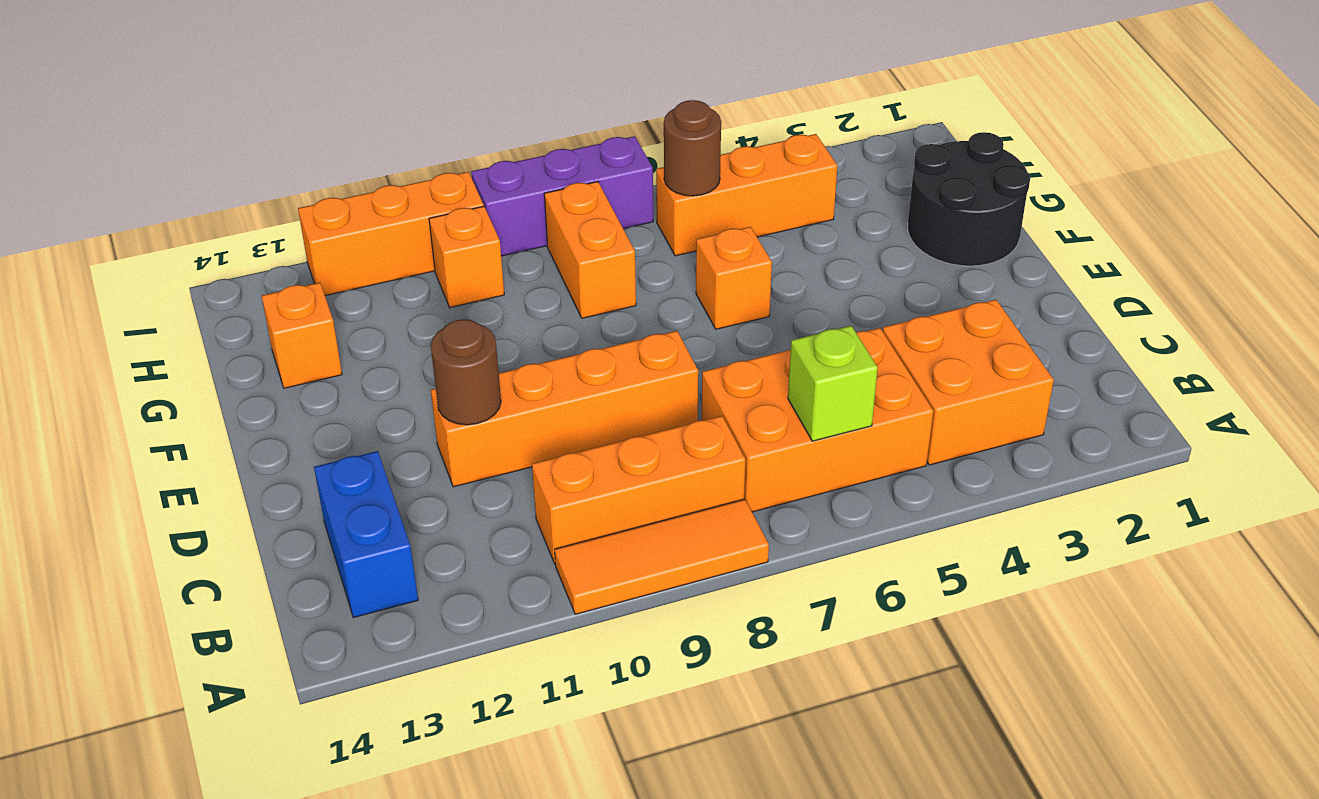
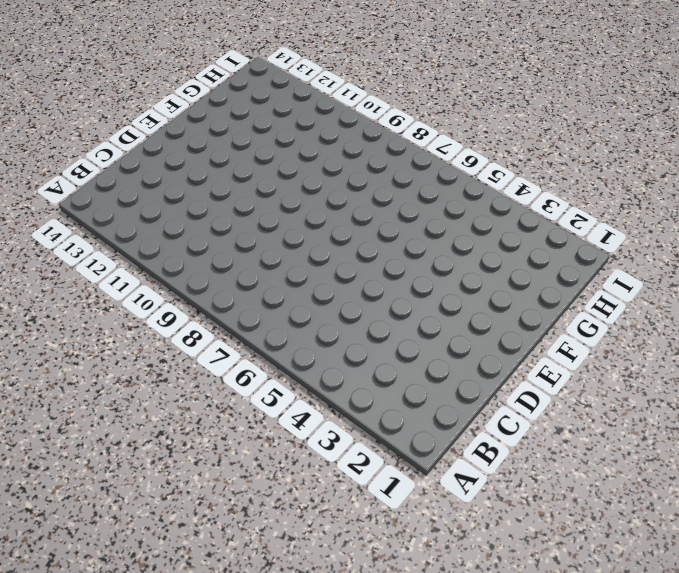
none -> orange 1x3 tile [555,499,769,614]
none -> orange 2x2 brick [883,300,1054,465]
none -> orange 2x3 brick [702,328,933,512]

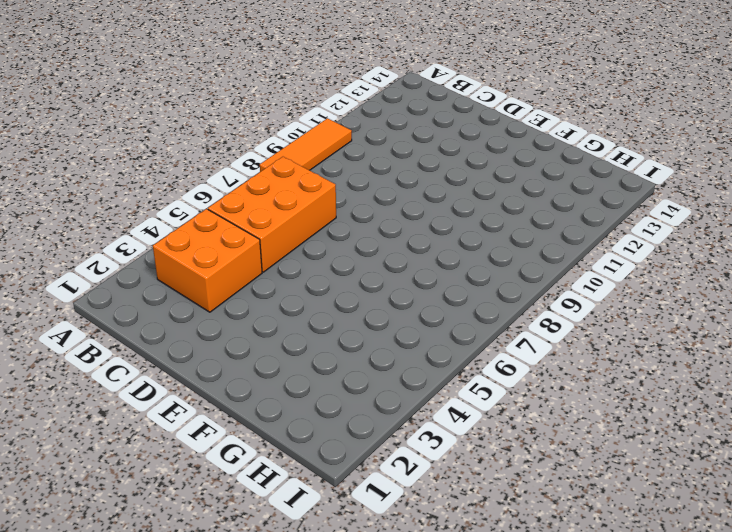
none -> orange 1x3 brick [532,416,745,564]
none -> blue 1x2 brick [314,451,418,618]
none -> orange 1x4 brick [431,331,698,487]

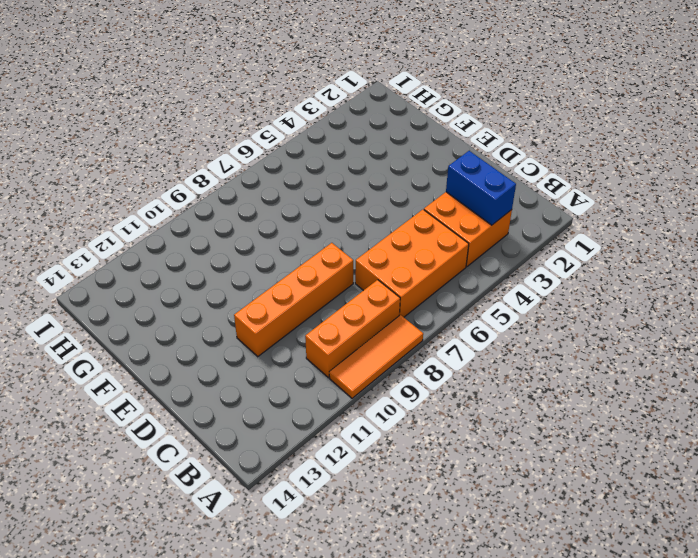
blue 1x2 brick [446,151,516,225] -> blue 1x2 brick moved to [314,451,418,618]
none -> black 2x2 round brick [908,132,1030,266]
none -> orange 1x1 brick [696,227,772,329]
none -> orange 1x2 brick [544,182,636,318]

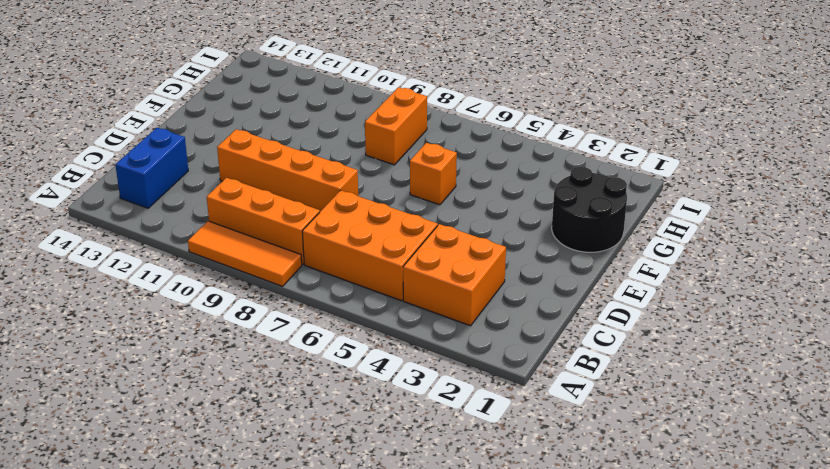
none -> orange 1x1 brick [262,283,342,388]
none -> orange 1x3 brick [656,134,837,256]
none -> orange 1x1 brick [429,206,504,307]

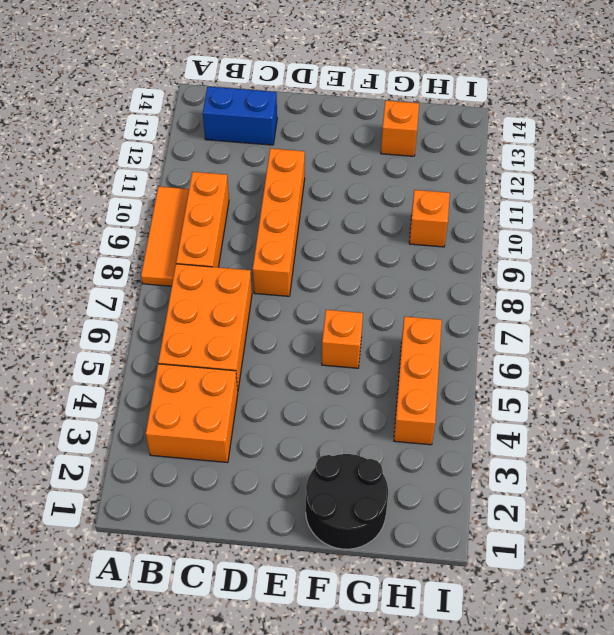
none -> orange 1x2 brick [544,182,636,318]
none -> purple 1x3 brick [471,136,653,256]
none -> orange 1x3 brick [298,172,484,296]

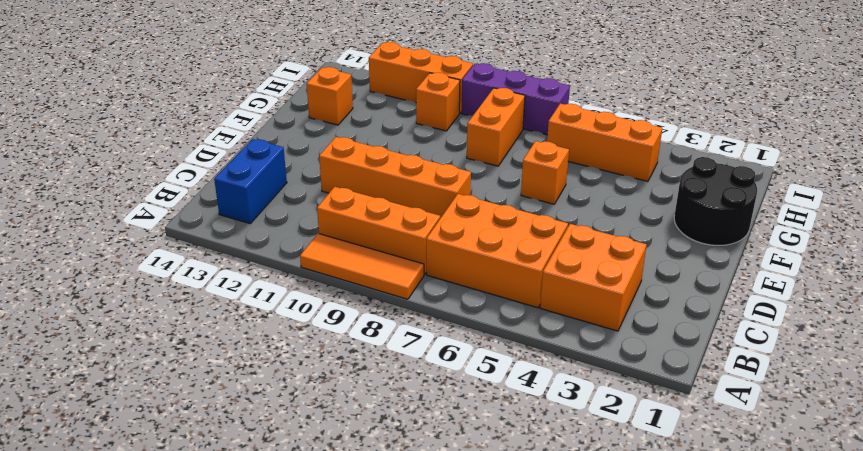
none -> lime 1x1 brick [788,326,878,441]
none -> brown 1x1 round brick [431,319,501,425]
none -> brown 1x1 round brick [664,100,721,196]

